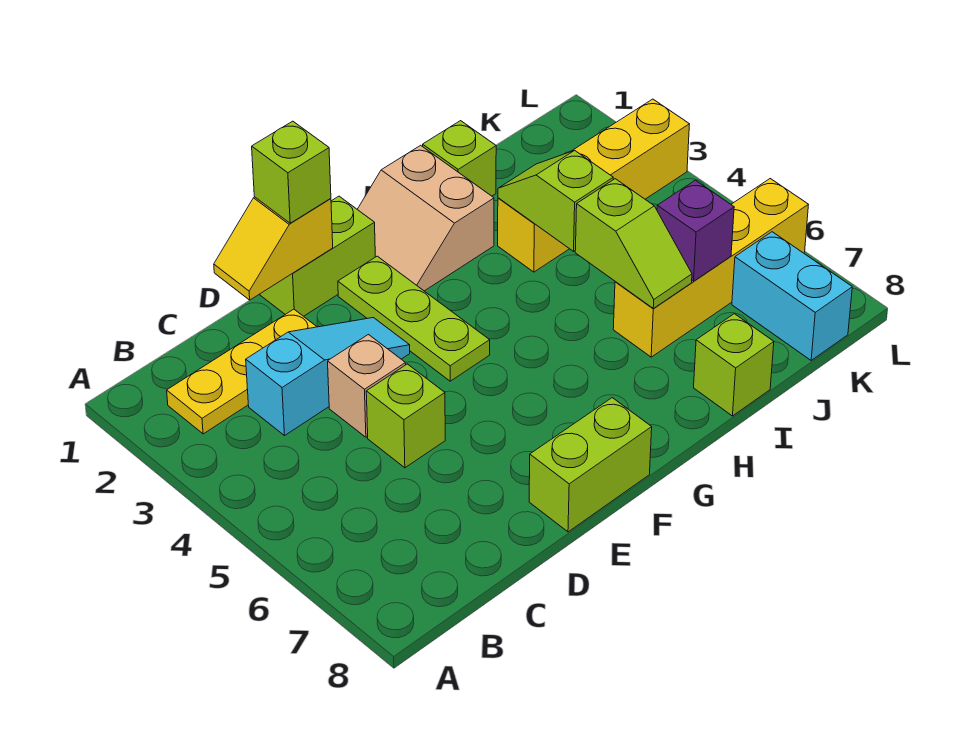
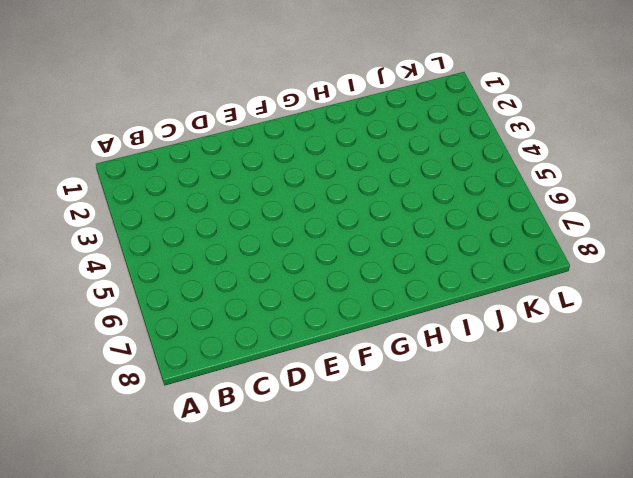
none -> yellow 1x3 plate [167,309,317,434]
none -> cyan 1x3 slope [246,318,410,436]
none -> tan 1x1 brick [328,335,406,437]

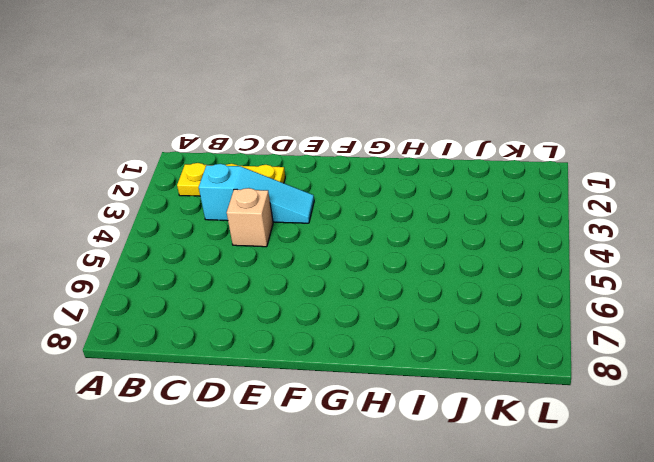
none -> lime 1x1 brick [366,364,445,468]
none -> lime 1x2 brick [260,196,375,316]
none -> lime 1x2 brick [529,398,652,532]

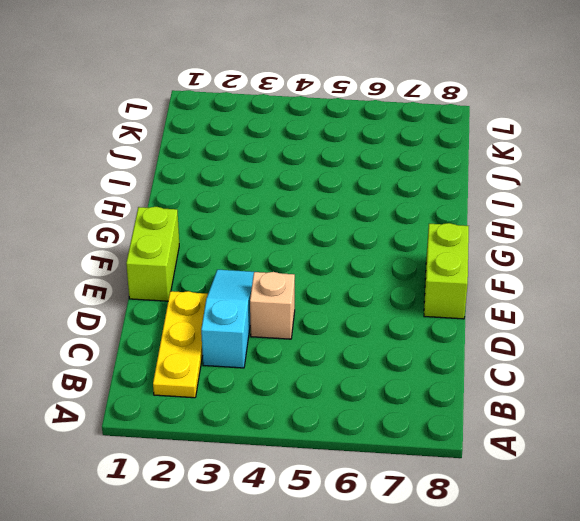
none -> lime 1x1 brick [366,364,445,468]
none -> lime 1x3 plate [338,256,490,381]
none -> tan 2x2 slope [357,145,494,291]

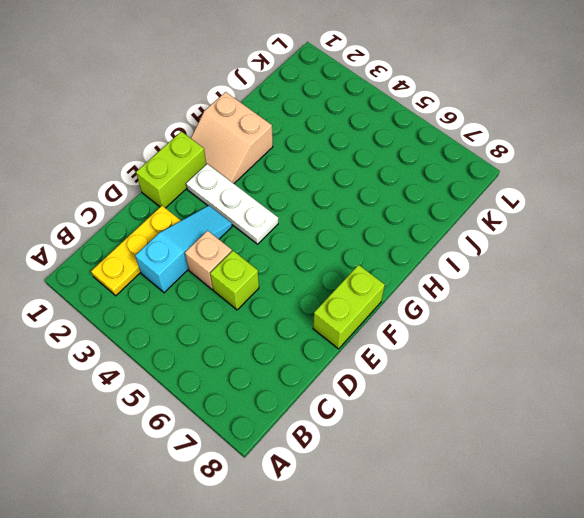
white 1x3 plate [186,164,278,244] -> lime 1x3 plate [338,256,490,381]
none -> lime 1x1 brick [423,121,496,196]
none -> yellow 1x4 brick [498,99,689,272]
none -> yellow 1x4 brick [613,179,808,357]

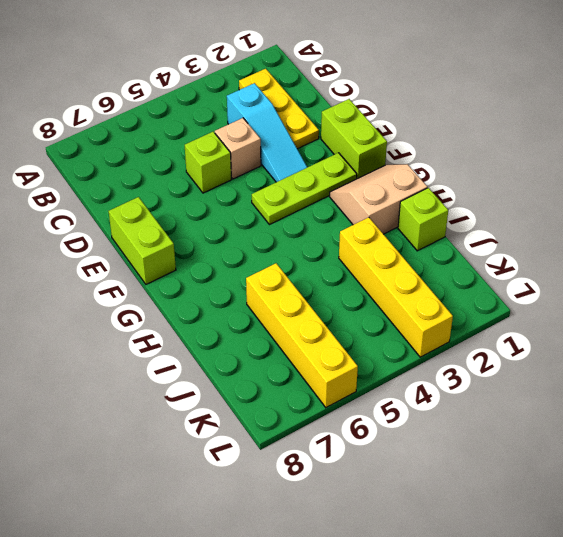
none -> lime 1x1 brick [694,314,774,416]
none -> cyan 1x2 brick [732,232,852,360]
none -> yellow 1x2 slope [214,197,333,300]

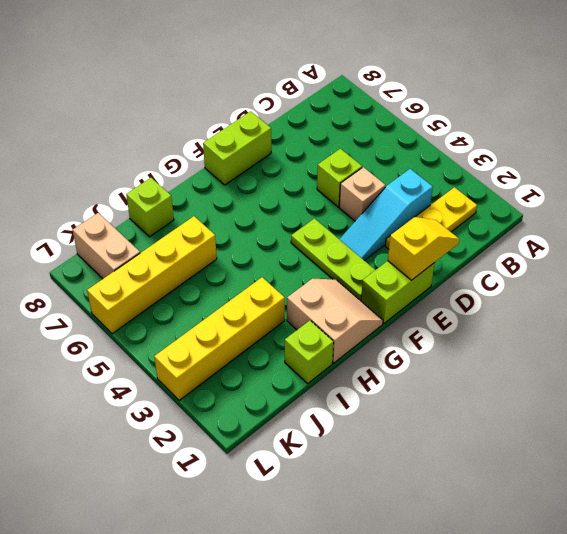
tan 1x2 brick [73,213,140,279] -> cyan 1x2 brick [732,232,852,360]
none -> lime 1x2 slope [498,150,613,251]
none -> lime 1x2 slope [575,179,692,308]
none -> purple 1x1 brick [657,180,734,281]

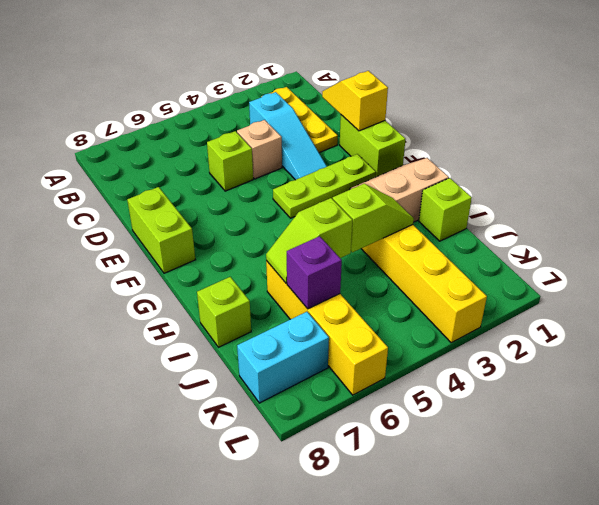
none -> lime 1x1 brick [252,121,331,223]

